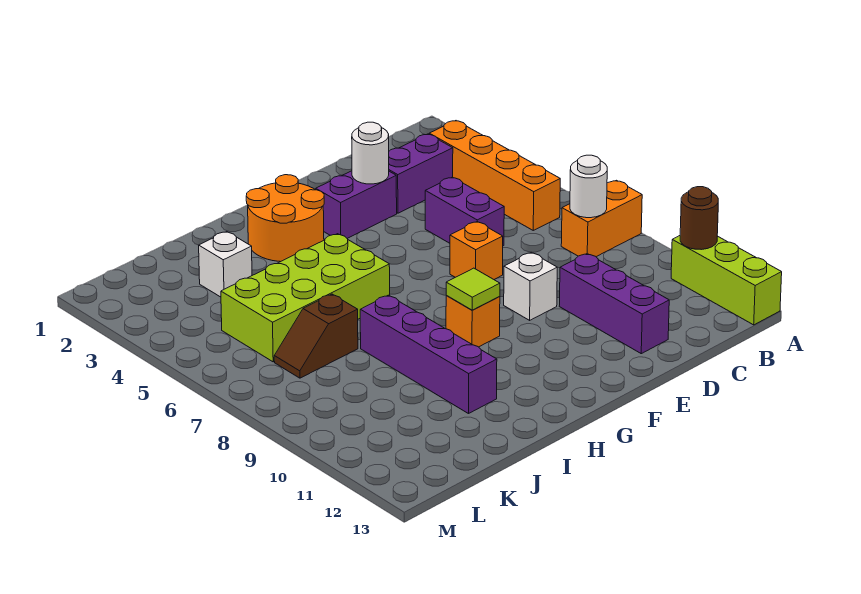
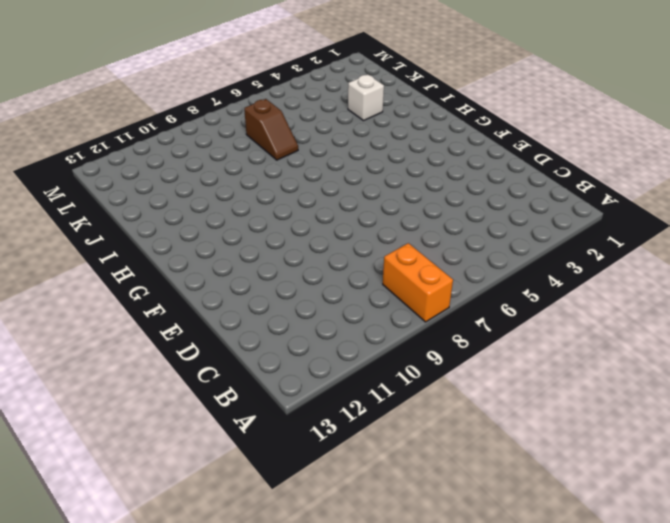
brown 1x2 slope [244,99,298,160] -> brown 1x2 slope turned to [274,294,358,378]
none -> lime 1x3 brick [671,236,782,325]
none -> orange 1x4 brick [429,121,560,230]
none -> purple 1x2 brick [389,134,453,213]

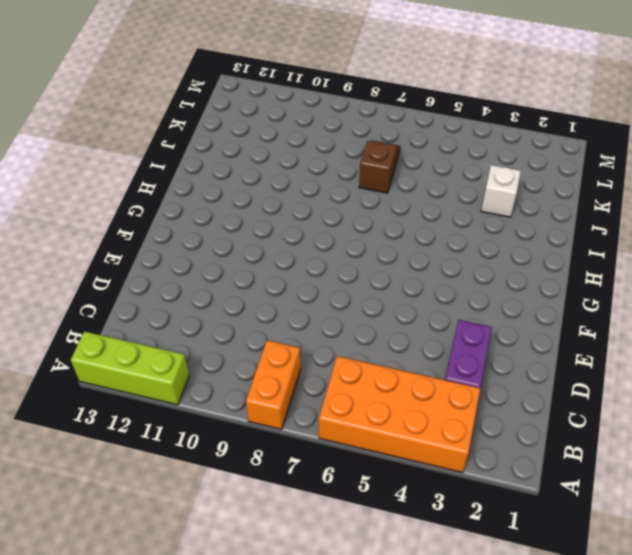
orange 2x4 brick [319,356,480,473] -> orange 1x4 brick [429,121,560,230]
none -> purple 1x2 brick [425,177,504,246]
none -> purple 1x3 brick [559,254,669,354]
none -> purple 1x2 brick [316,171,397,238]

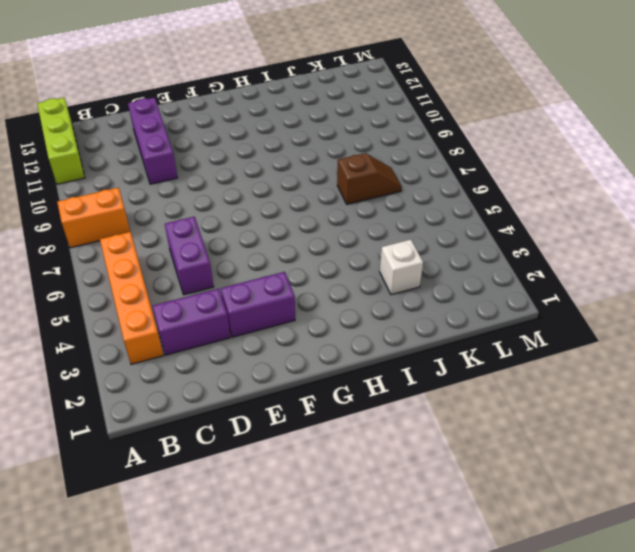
none -> orange 1x1 brick [450,222,503,280]
none -> white 1x1 brick [504,252,557,320]
none -> orange 2x2 round brick [246,175,324,262]

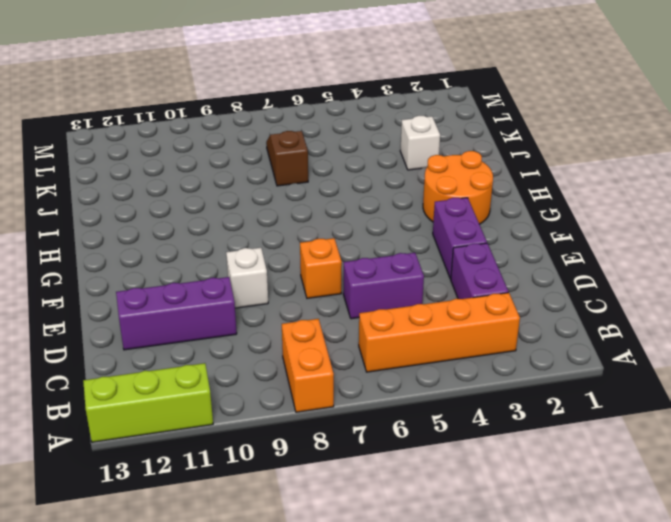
none -> orange 1x1 brick [446,296,500,347]
none -> lime 2x4 brick [221,234,390,362]
none -> purple 1x4 brick [360,295,497,414]

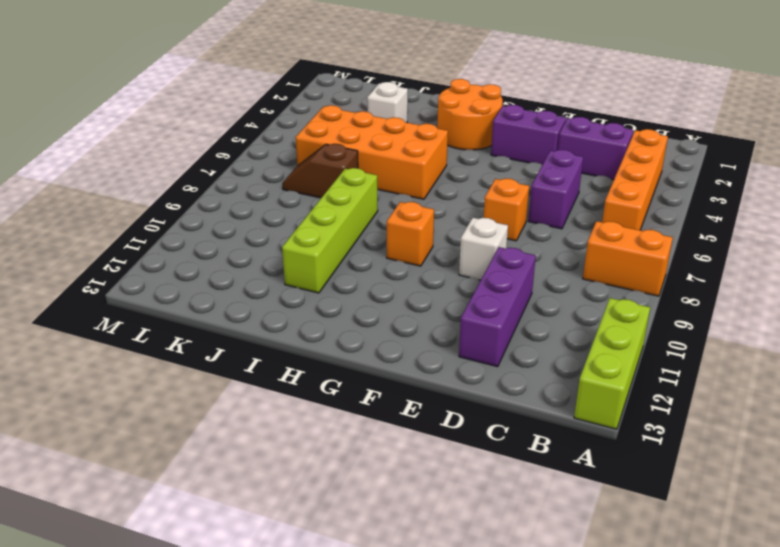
orange 2x4 brick [296,105,448,199] -> lime 2x4 brick [221,234,390,362]
lime 1x4 brick [282,168,378,293] -> purple 1x4 brick [360,295,497,414]
none -> brown 1x1 round brick [680,187,718,250]
none -> white 1x1 round brick [570,155,607,218]
none -> white 1x1 round brick [352,122,389,184]

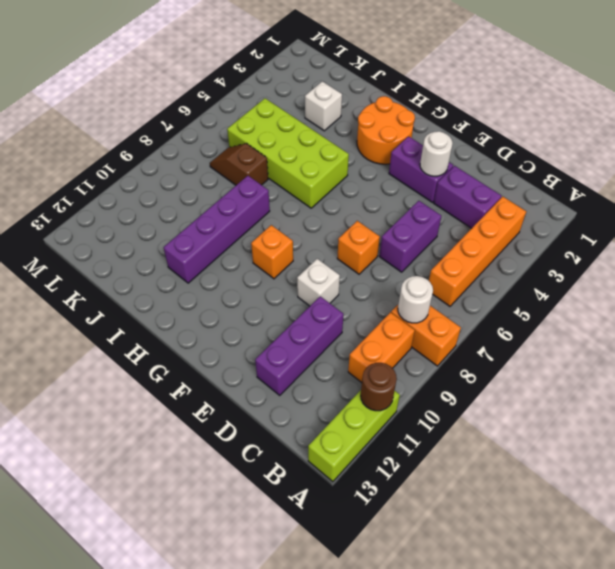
orange 1x2 brick [348,312,415,383] -> none
none -> lime 1x1 tile [446,268,500,310]

